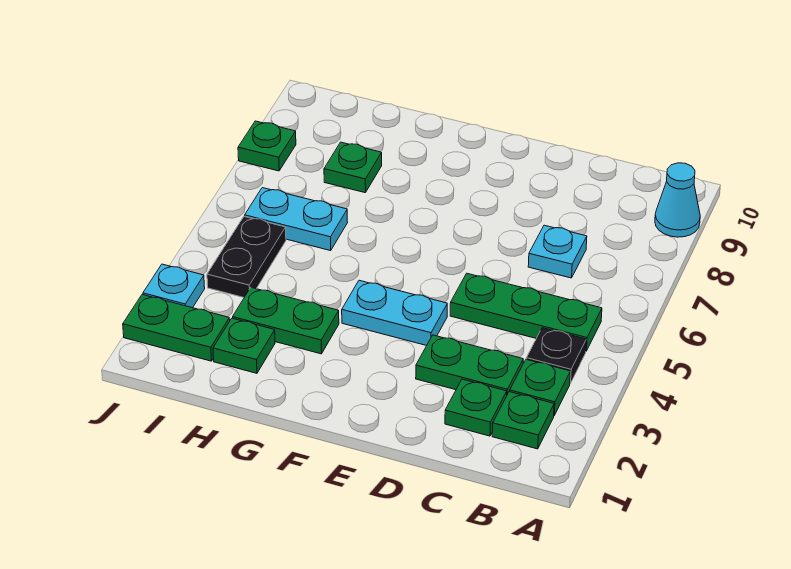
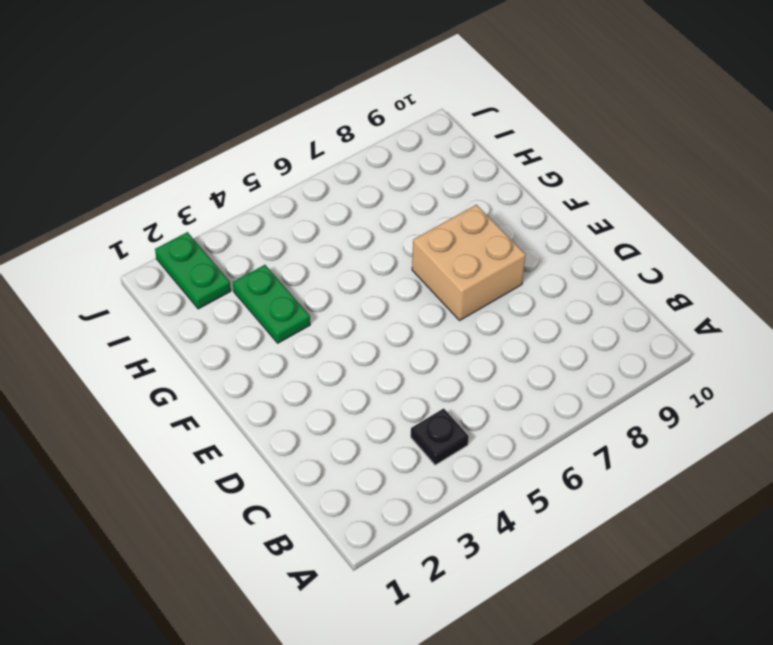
tan 2x2 brick [412,205,526,320] -> none
none -> cyan 1x1 cone [655,163,700,237]
none -> green 1x1 plate [492,392,554,449]
none -> green 1x1 plate [510,359,570,415]

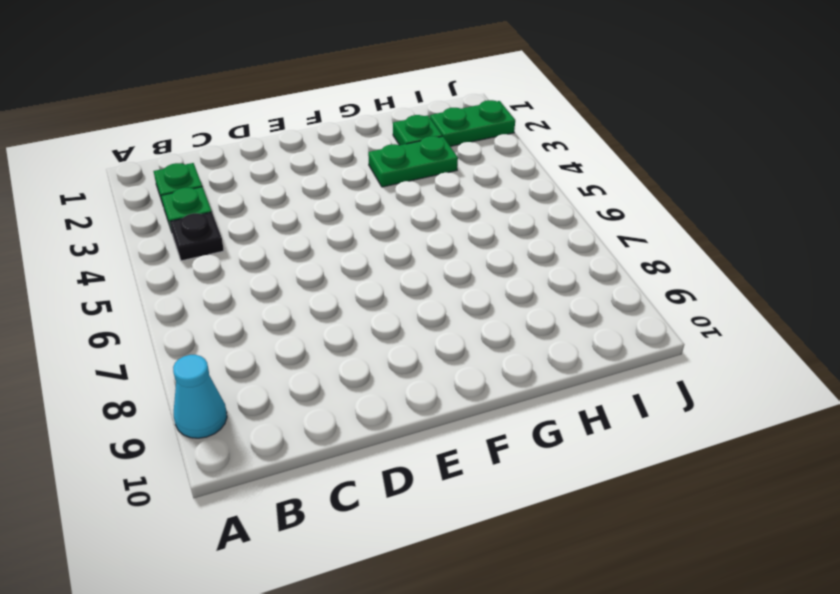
none -> green 1x3 plate [450,274,602,351]
none -> green 1x1 plate [445,379,507,436]
none -> green 1x2 plate [416,335,523,394]

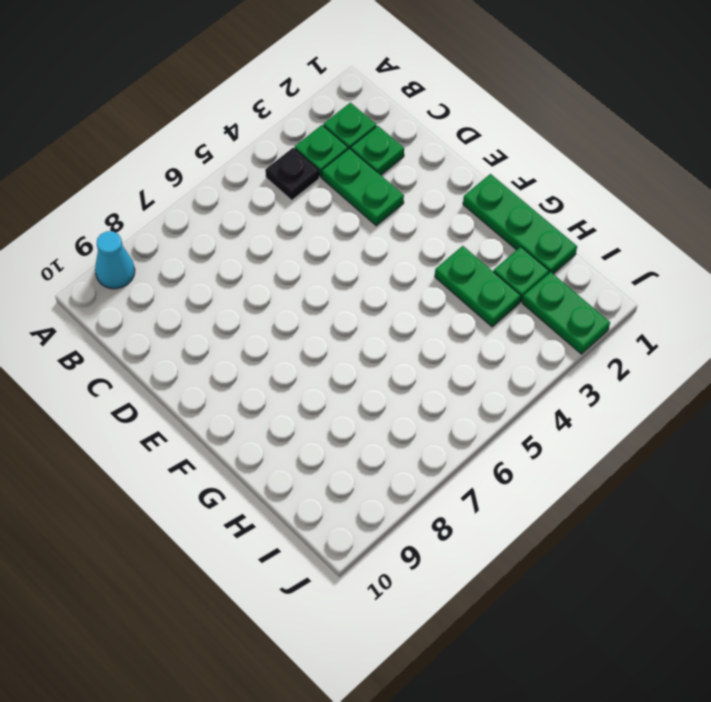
green 1x3 plate [463,174,577,274] -> green 1x3 plate moved to [450,274,602,351]
none -> cyan 1x1 plate [528,225,587,278]
none -> cyan 1x2 plate [342,280,447,346]
none -> cyan 1x2 plate [245,188,348,251]

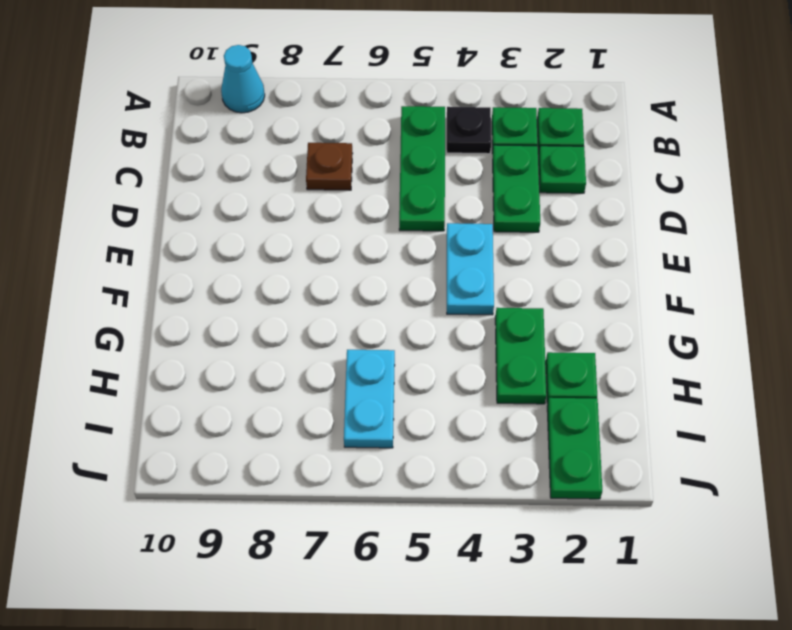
brown 1x1 plate [306,143,353,190] -> cyan 1x1 plate [528,225,587,278]
none -> green 1x1 plate [324,142,382,193]
none -> black 1x2 plate [207,216,286,297]
none -> cyan 1x1 plate [143,264,205,308]

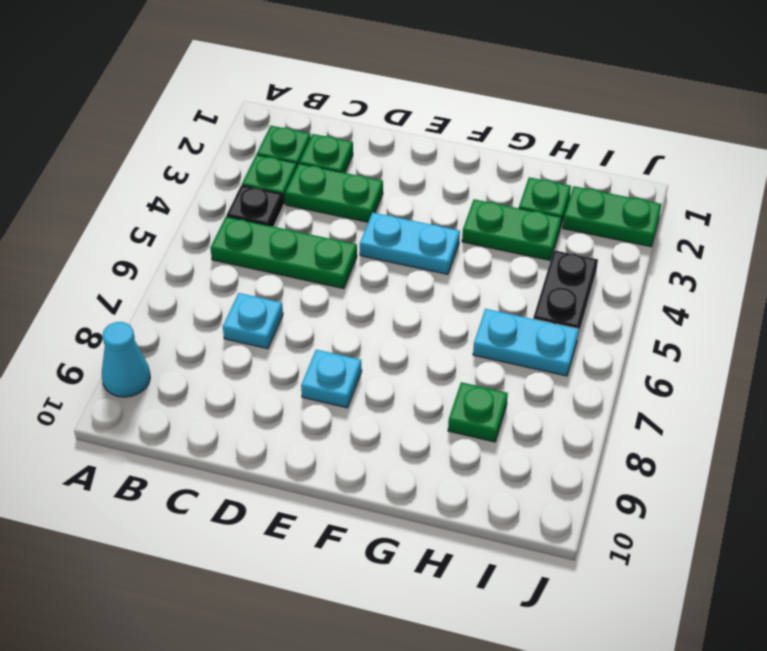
cyan 1x1 plate [301,350,362,408] -> cyan 1x1 plate moved to [143,264,205,308]
none -> green 1x1 plate [238,121,296,171]

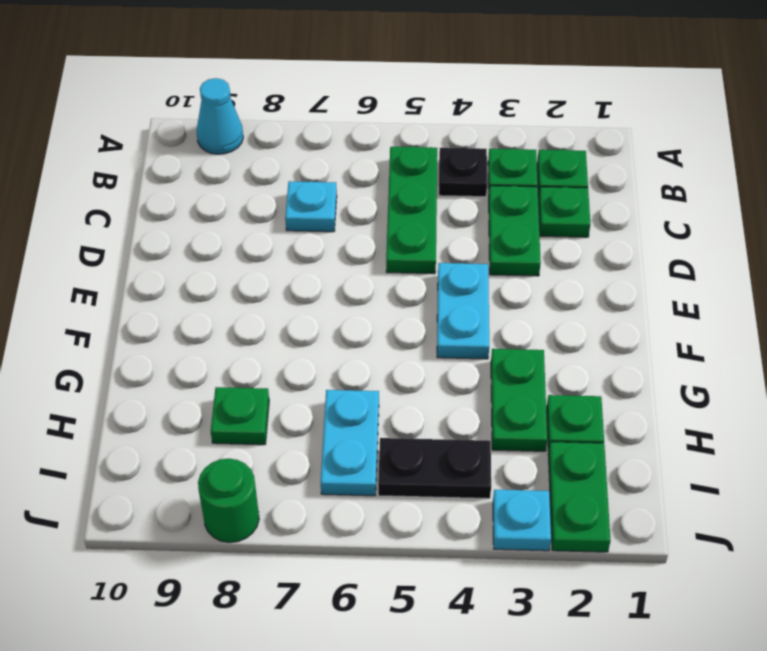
green 1x1 round brick [198,459,259,543] -> green 1x1 plate [238,121,296,171]

